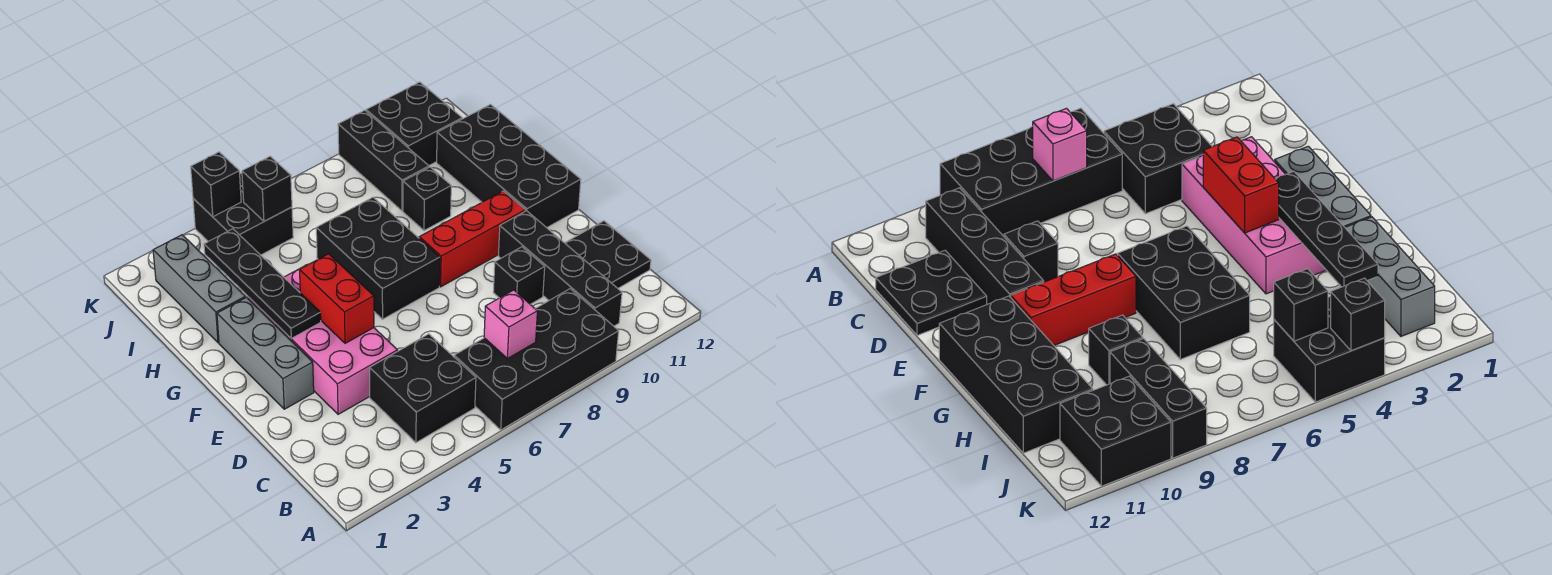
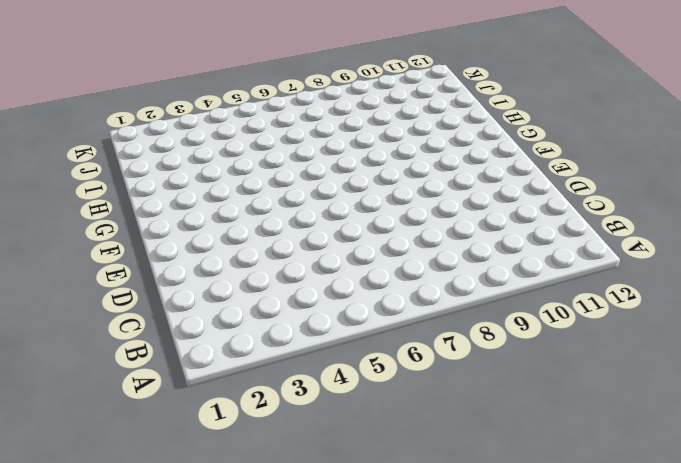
none -> black 2x4 brick [454,289,619,430]
none -> black 2x2 brick [370,334,476,443]
none -> black 1x4 brick [498,211,622,326]

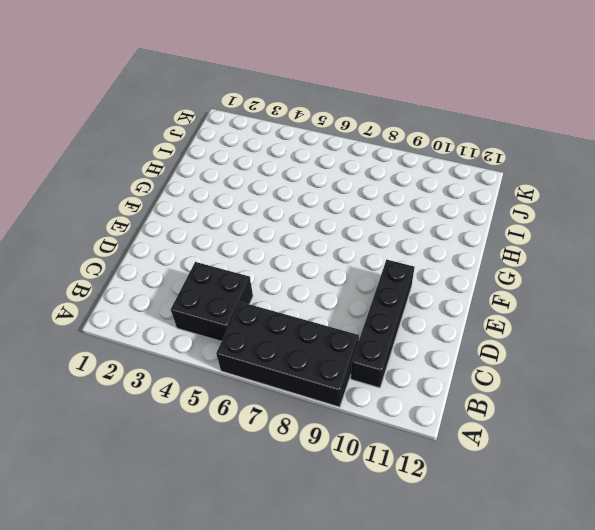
none -> black 2x2 plate [565,221,651,288]
none -> pink 2x4 brick [248,265,398,414]
none -> black 1x1 brick [493,247,545,304]

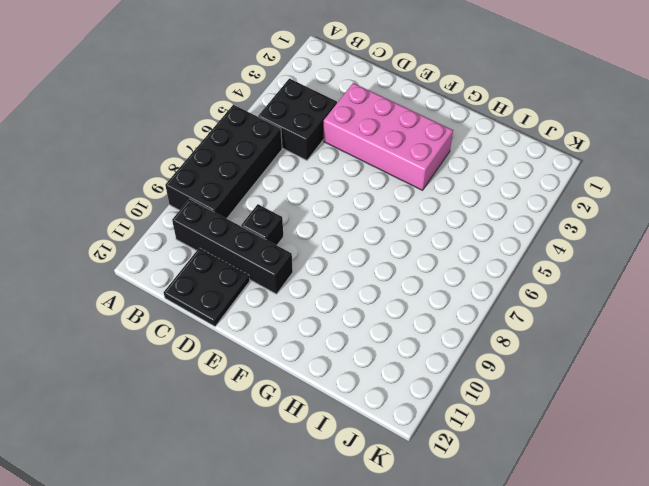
none -> grey 1x3 brick [217,297,314,409]
none -> black 2x3 brick [316,197,440,319]
none -> red 1x3 brick [419,191,525,287]

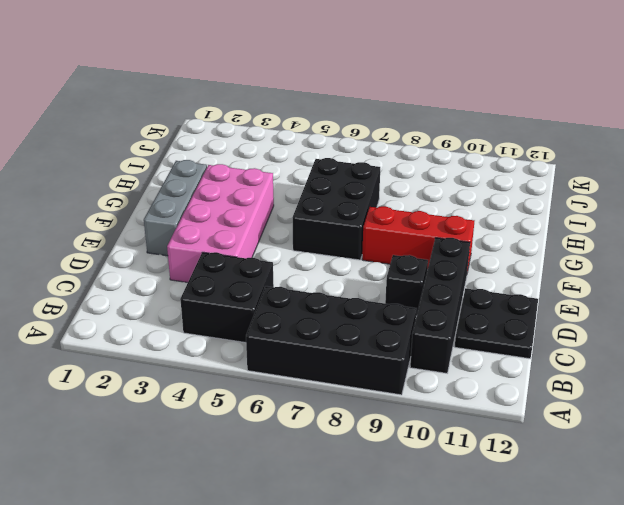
none -> black 2x4 brick [437,104,581,228]
none -> grey 1x3 brick [153,235,245,343]
none -> black 1x1 brick [403,167,451,231]

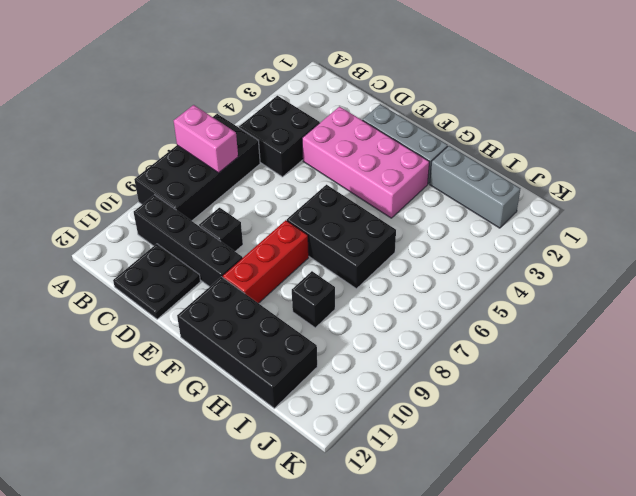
pink 1x2 brick [174,105,238,173] -> pink 1x1 brick [484,290,537,359]
none -> black 1x3 brick [338,110,429,211]
none -> black 2x2 brick [193,173,293,255]
none -> black 2x2 brick [366,82,462,165]

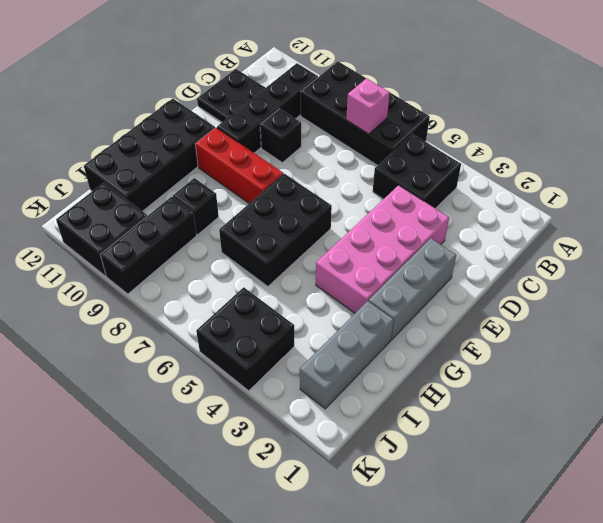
none -> red 1x2 brick [300,254,374,343]
none -> black 1x4 plate [204,229,321,338]
none -> black 1x1 brick [242,156,292,221]

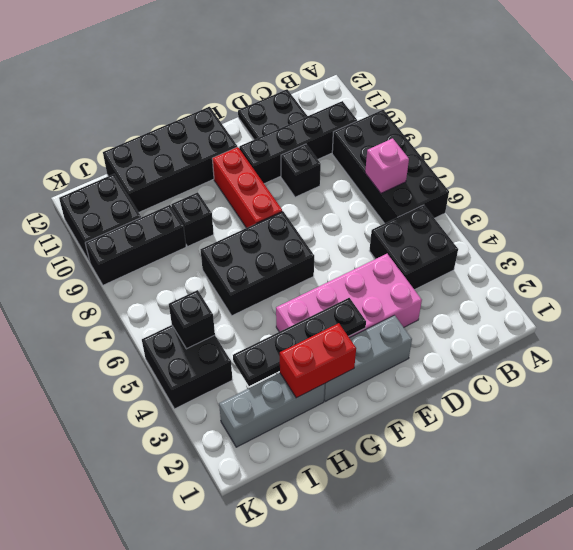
red 1x2 brick [280,323,356,398] -> red 1x2 brick moved to [300,254,374,343]
none -> black 1x1 brick [191,152,241,217]

